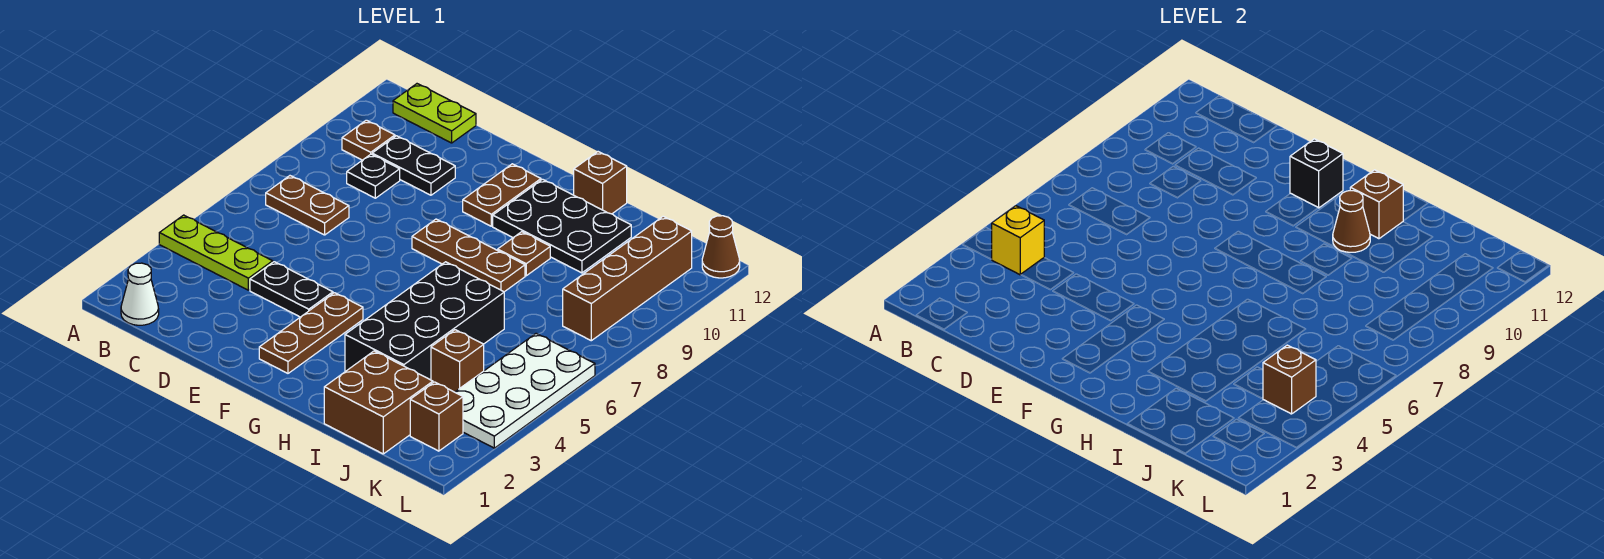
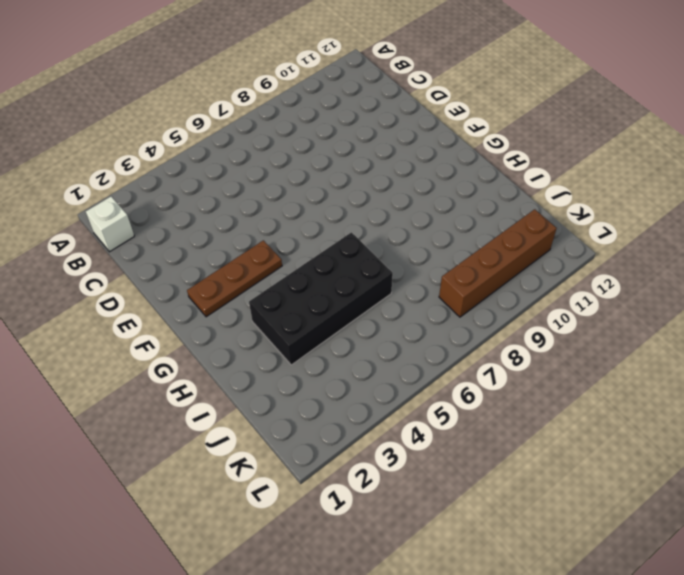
white 1x1 brick [86,197,134,252] -> white 1x1 cone [121,263,159,325]
none -> lime 1x3 plate [159,215,273,290]
none -> brown 1x2 plate [266,176,349,235]
none -> brown 1x1 plate [342,120,395,160]

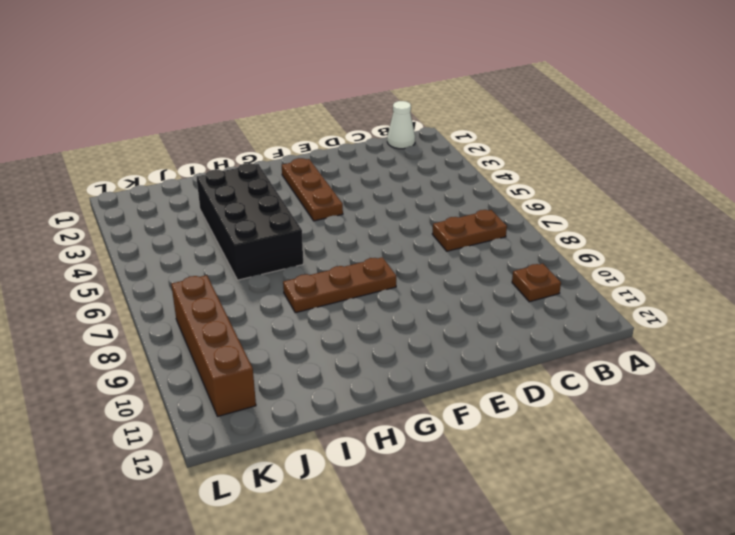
none -> lime 1x3 plate [159,215,273,290]
none -> lime 1x2 plate [393,84,476,143]
none -> black 1x1 plate [347,154,400,198]

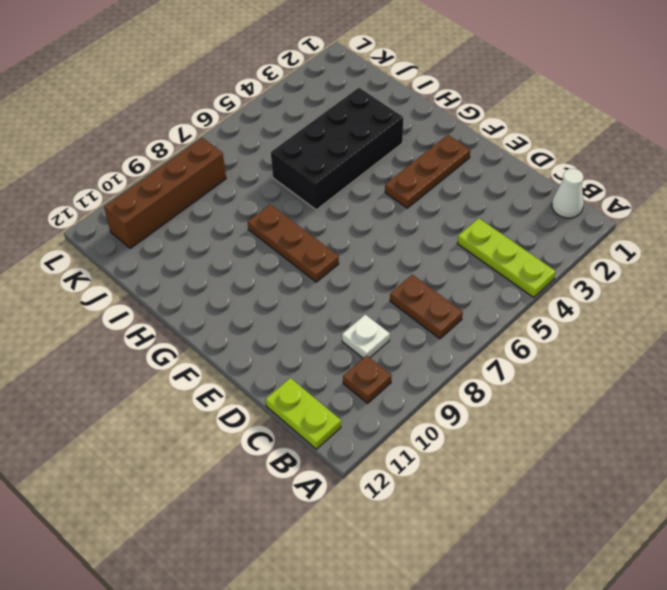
white 1x1 plate [342,314,390,358] -> black 1x1 plate [347,154,400,198]
none -> black 1x2 plate [372,136,455,195]
none -> black 1x2 plate [250,262,333,317]
none -> brown 1x2 plate [463,164,541,226]

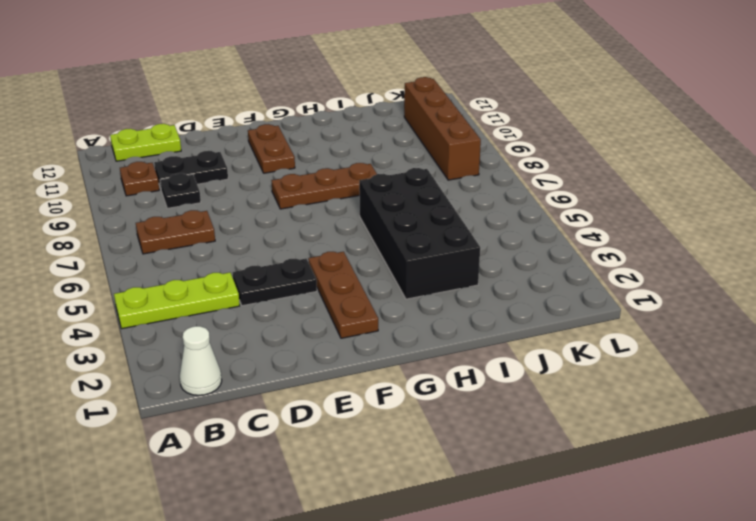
none -> black 2x3 plate [493,179,631,273]
none -> brown 1x1 plate [498,232,550,276]
none -> brown 1x1 brick [574,152,627,214]

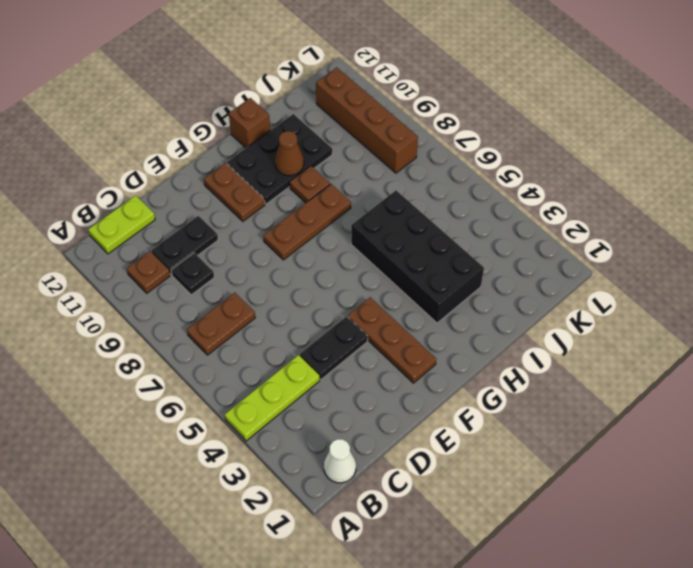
none -> brown 2x2 brick [324,351,433,454]
none -> brown 1x1 brick [431,330,484,392]
none -> brown 1x1 brick [410,382,463,451]

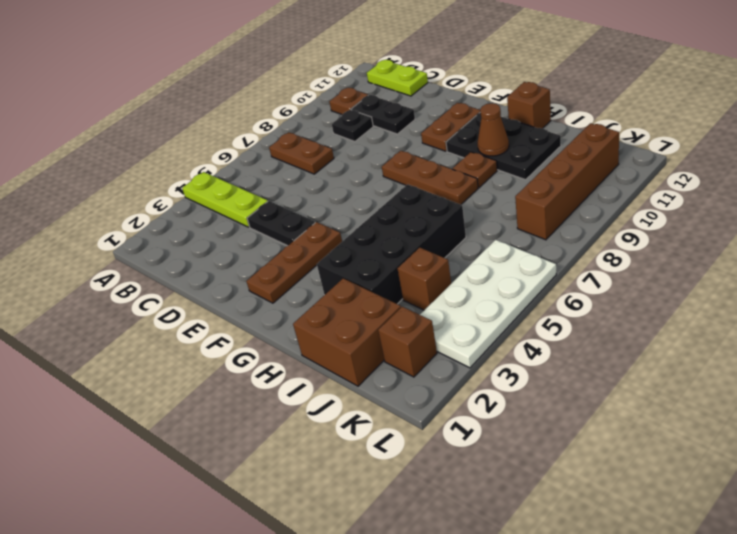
none -> white 1x1 cone [121,263,159,325]
none -> brown 1x1 cone [702,216,740,278]
none -> yellow 1x1 brick [991,206,1044,275]

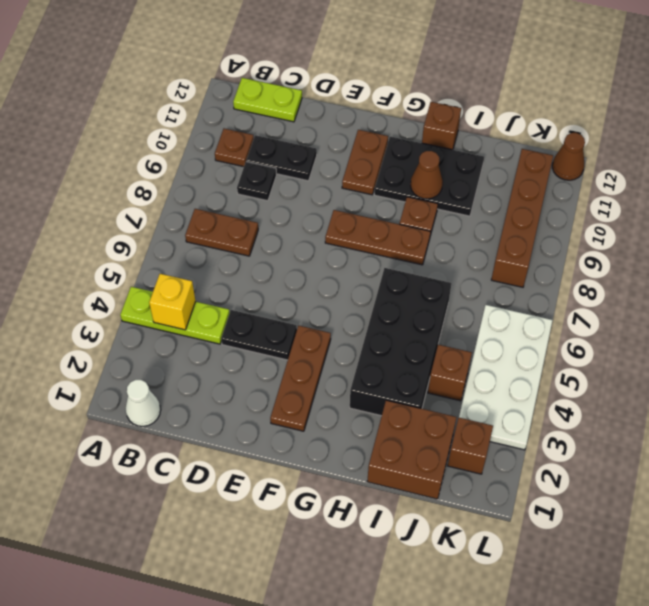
none -> black 1x1 brick [1290,139,1343,208]
none -> brown 1x1 brick [1350,170,1403,239]
none -> brown 1x1 brick [1263,345,1316,414]

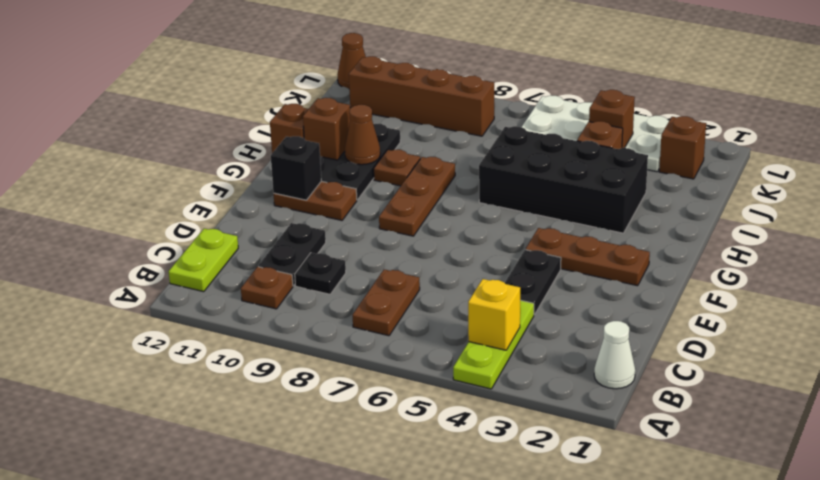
none -> brown 2x2 brick [324,351,433,454]

